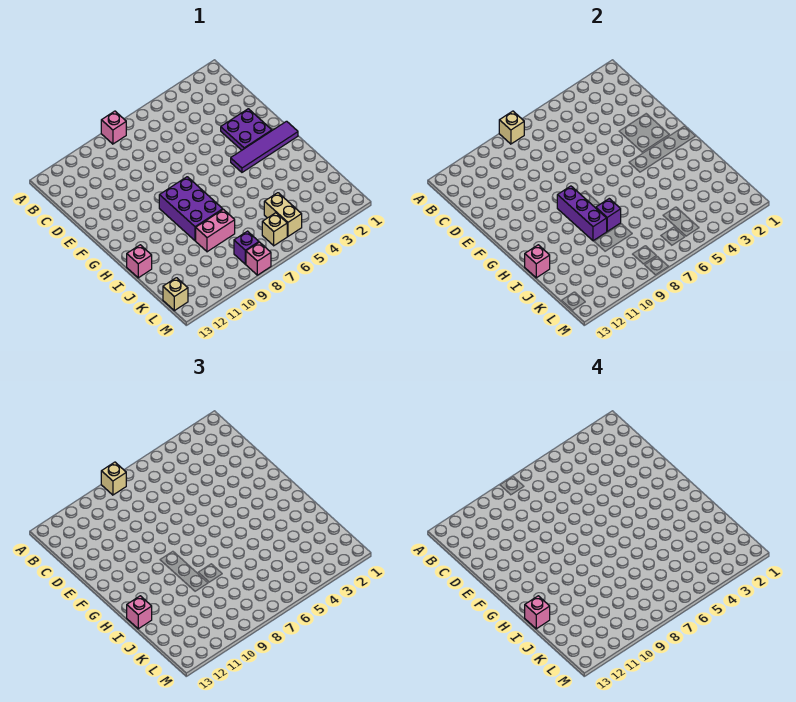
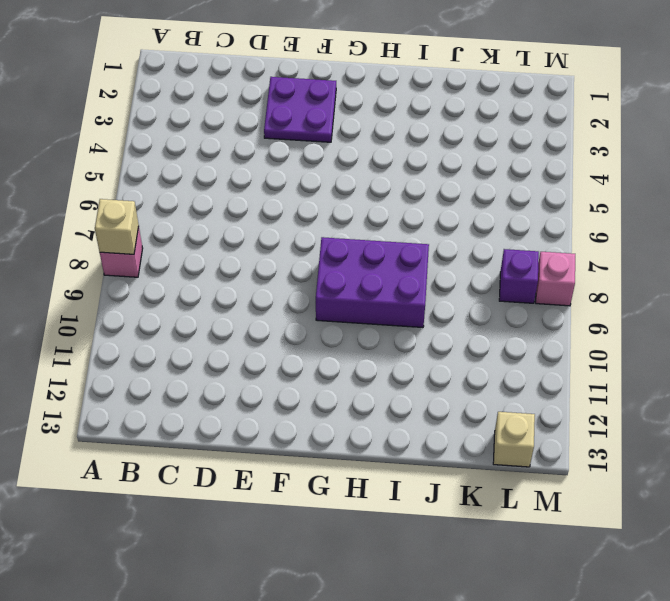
none -> purple 1x4 tile [231,121,298,172]
none -> pink 1x1 brick [127,245,152,278]
none -> pink 1x2 brick [196,209,235,252]

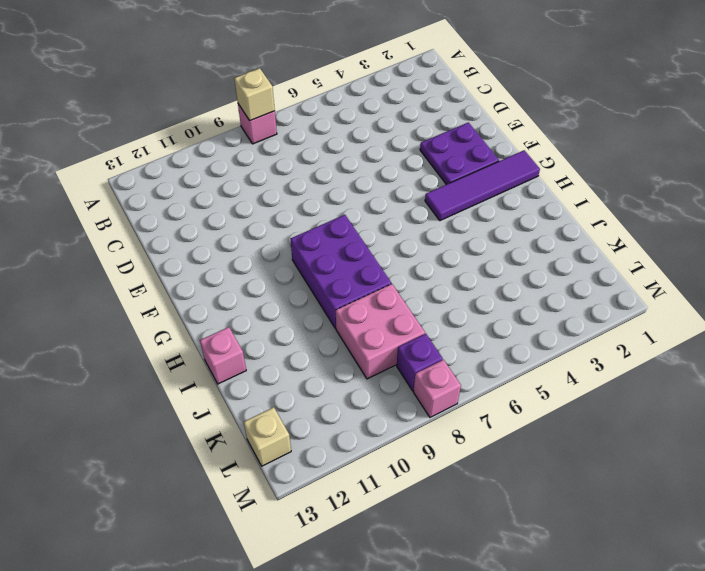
pink 2x2 brick [336,284,425,379] -> pink 1x2 brick [196,209,235,252]
none -> tan 1x2 brick [264,193,302,236]
none -> tan 1x1 brick [262,213,287,246]
none -> purple 1x3 brick [557,186,607,241]

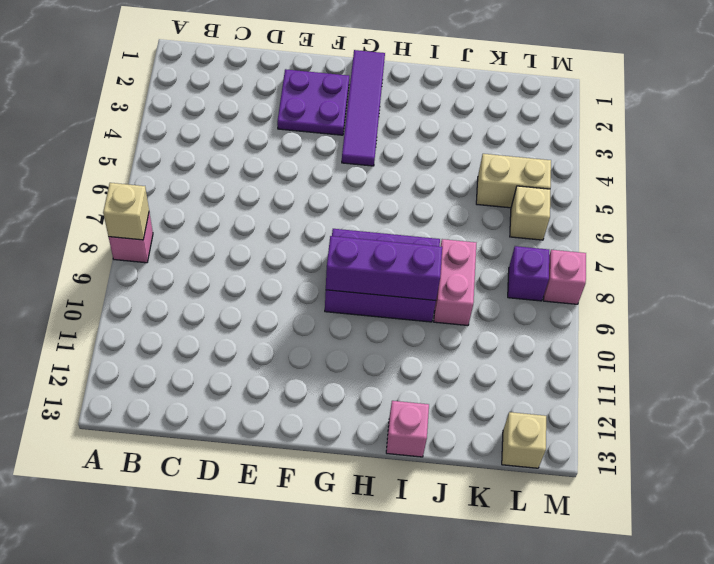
none -> purple 1x1 brick [596,199,621,231]
none -> pink 1x1 brick [525,245,550,278]
none -> tan 1x1 brick [101,462,126,495]

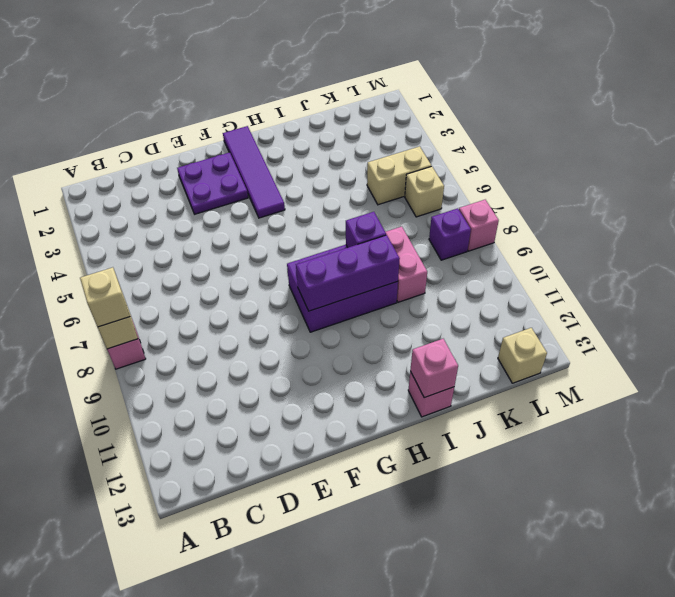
none -> pink 1x1 brick [127,596,152,629]
none -> pink 1x1 brick [525,596,550,629]

